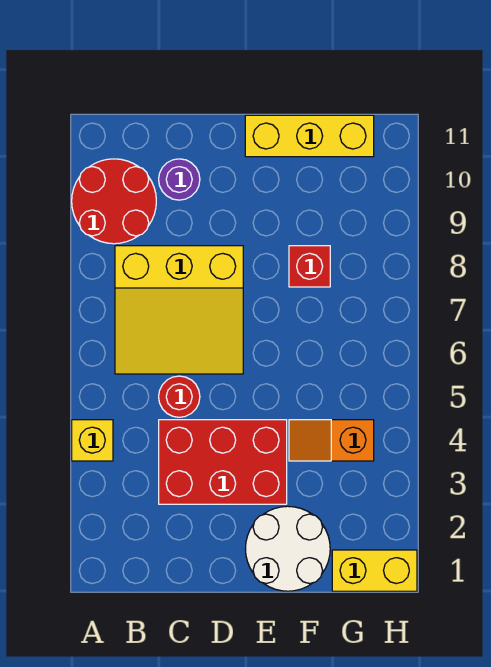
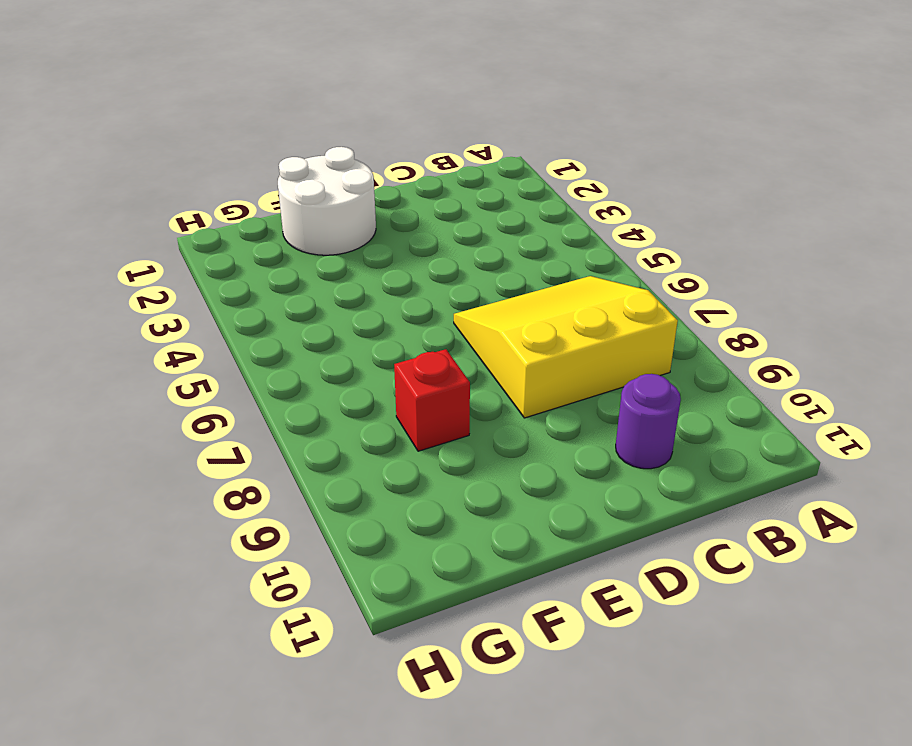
none -> yellow 1x1 brick [72,420,113,461]
none -> red 2x2 round brick [72,159,156,244]

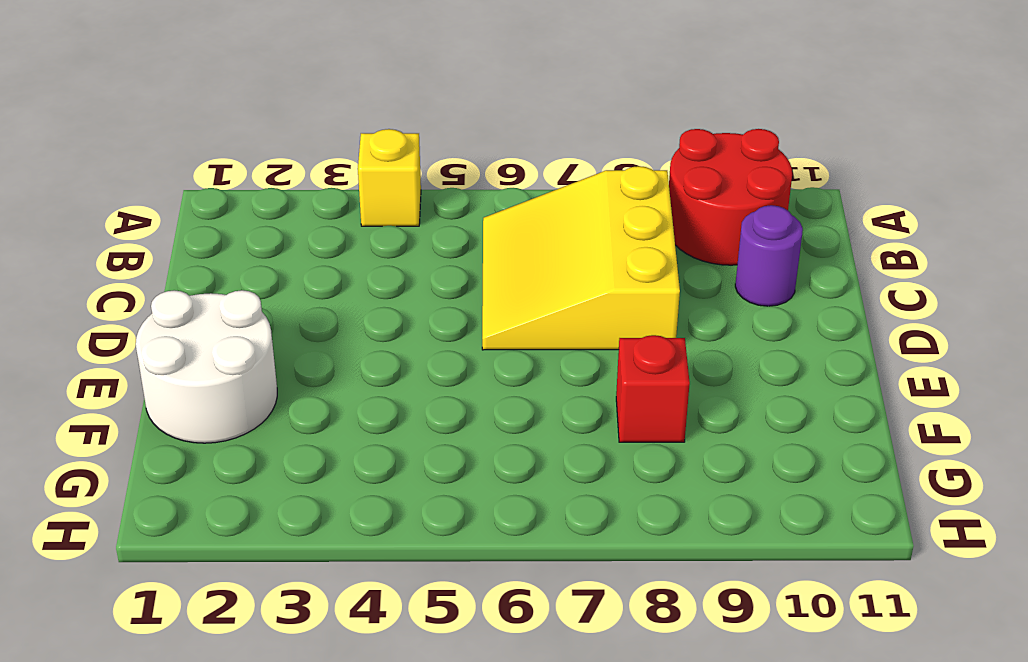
none -> red 2x3 brick [159,420,287,504]
none -> red 1x1 round brick [159,376,200,417]

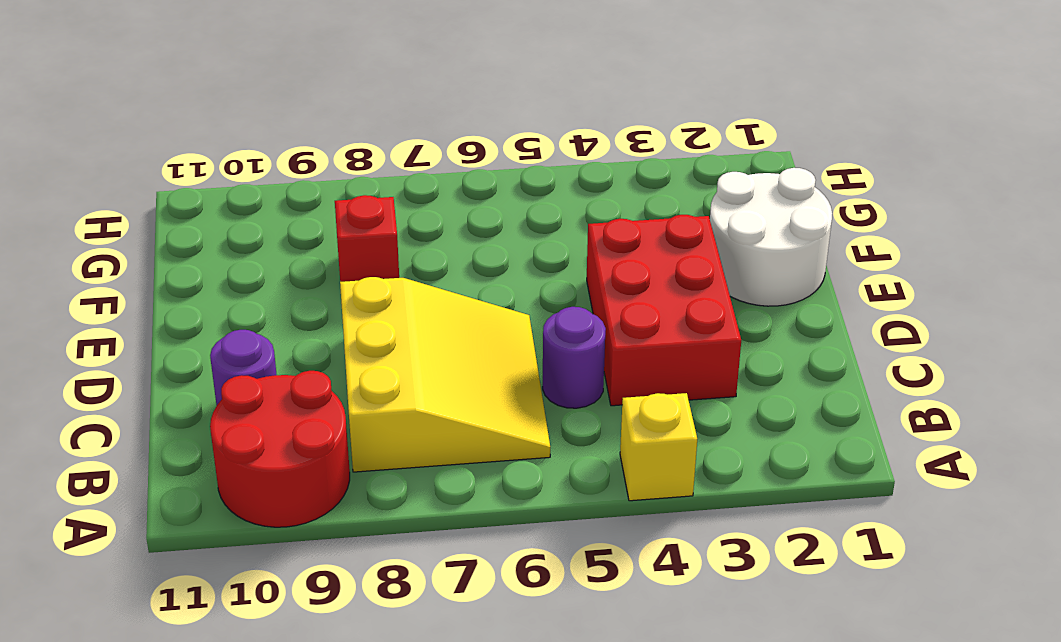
purple 1x1 round brick [543,307,606,408] -> red 1x1 round brick [159,376,200,417]
none -> yellow 1x3 brick [245,115,374,157]
none -> orange 1x2 slope [289,420,374,461]

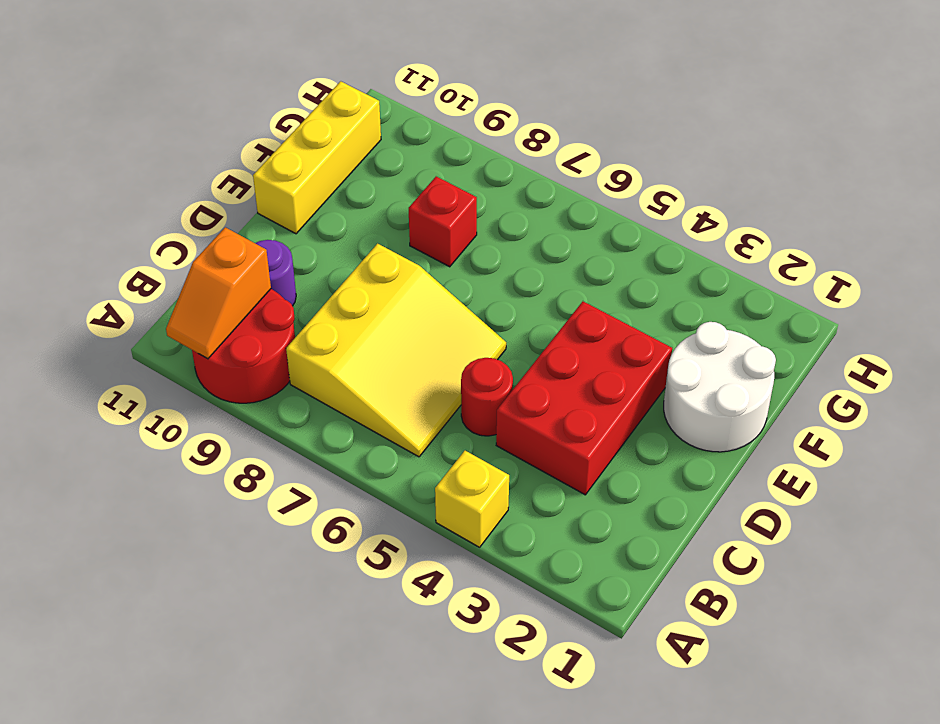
orange 1x2 slope [166,227,271,359] -> orange 1x2 slope moved to [289,420,374,461]
none -> yellow 1x2 brick [332,550,417,591]

